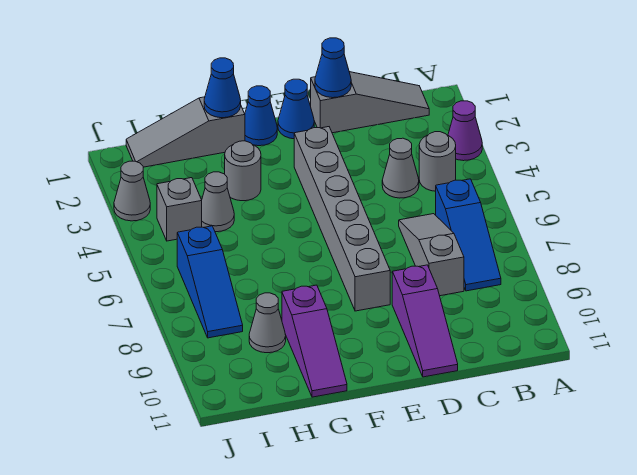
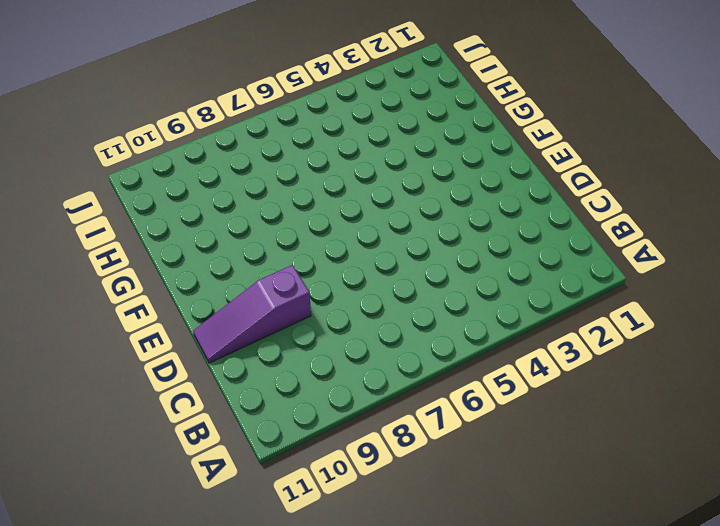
none -> purple 1x1 cone [448,101,482,161]
none -> grey 1x3 slope [311,72,429,133]
none -> grey 1x1 round brick [419,132,456,191]

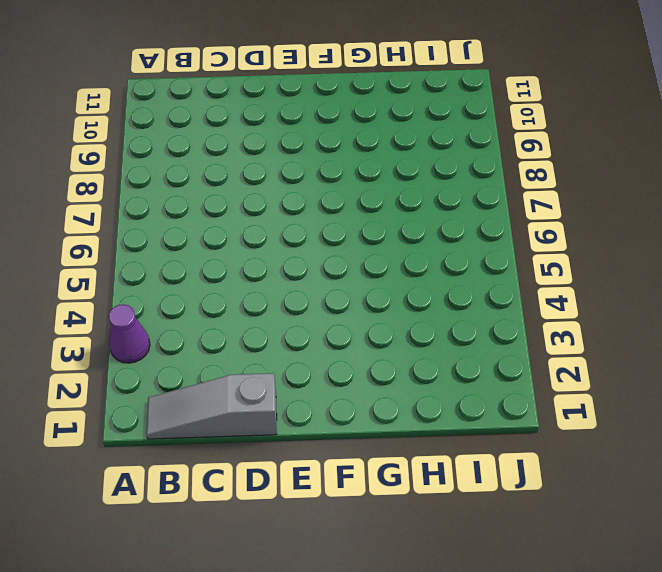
none -> grey 1x1 round brick [419,132,456,191]
none -> blue 1x3 slope [436,179,501,291]
none -> grey 1x1 cone [382,138,419,198]

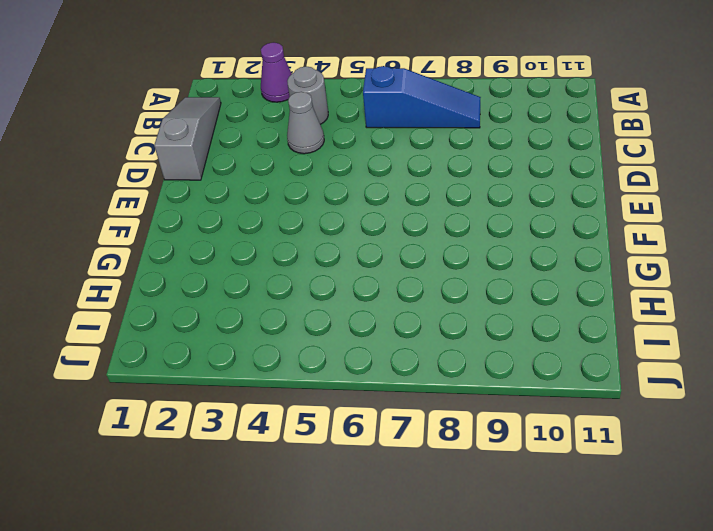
none -> grey 1x3 slope [399,214,464,296]
none -> purple 1x3 slope [392,265,458,377]
none -> blue 1x1 cone [278,79,314,139]

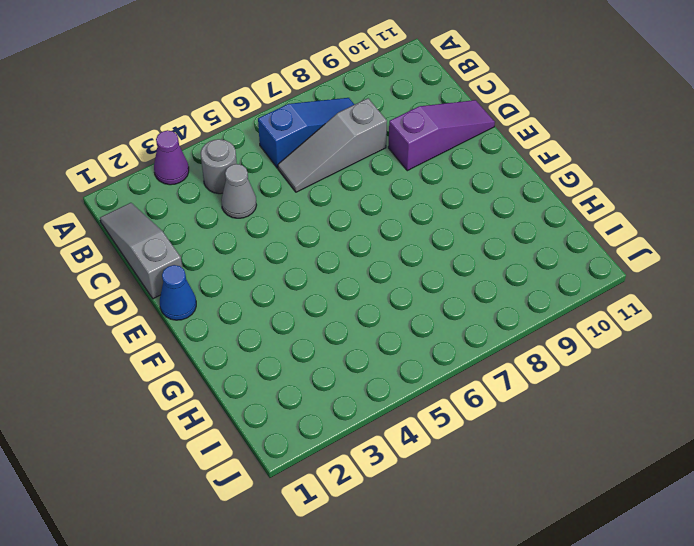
none -> grey 1x6 brick [294,127,390,311]
none -> blue 1x1 cone [245,86,277,146]
none -> grey 1x3 slope [126,97,245,167]

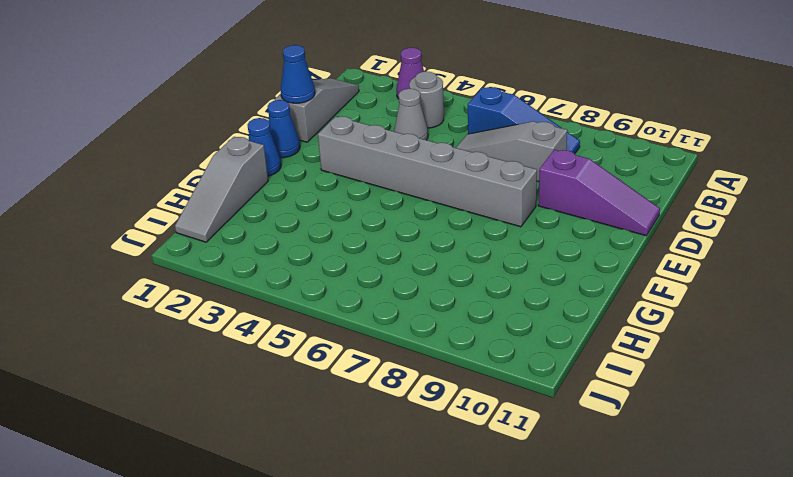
none -> grey 1x1 round brick [225,141,261,201]
none -> purple 1x3 slope [282,285,347,397]
none -> grey 1x1 cone [202,172,234,232]

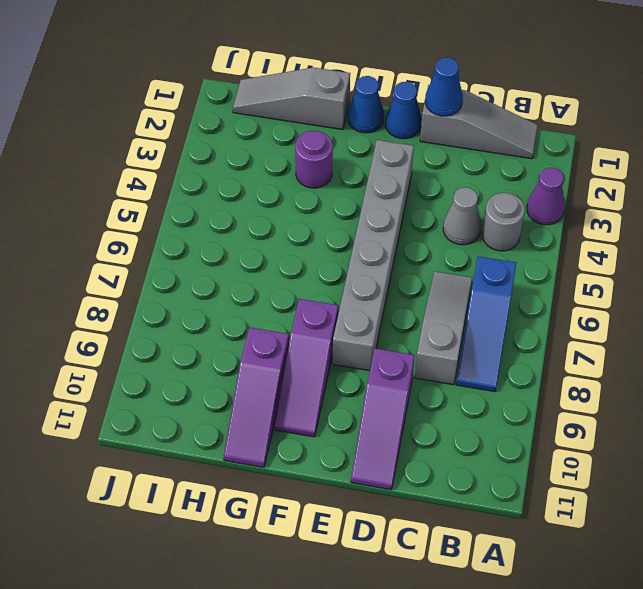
purple 1x3 slope [275,299,338,437] -> none
purple 1x1 round brick [295,131,333,188] -> grey 1x1 round brick [225,141,261,201]
none -> grey 1x1 cone [202,172,234,232]
none -> grey 1x1 cone [249,293,286,353]
none -> grey 1x1 brick [157,178,202,241]

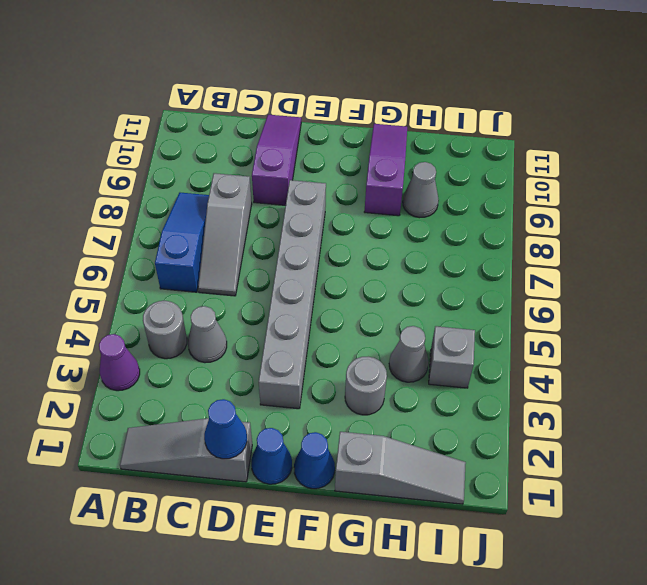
none -> blue 1x3 slope [177,226,243,338]
none -> grey 1x1 cone [114,161,150,221]
none -> blue 1x1 cone [204,58,241,118]

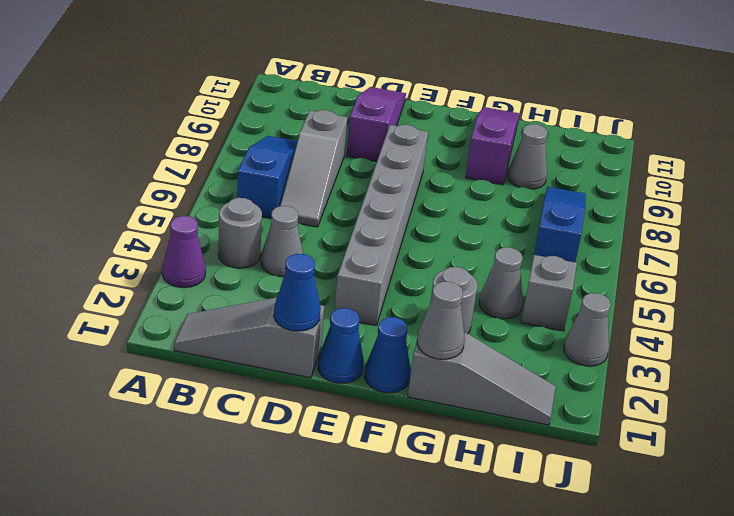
grey 1x1 cone [417,282,464,359] -> blue 1x1 cone [204,58,241,118]

